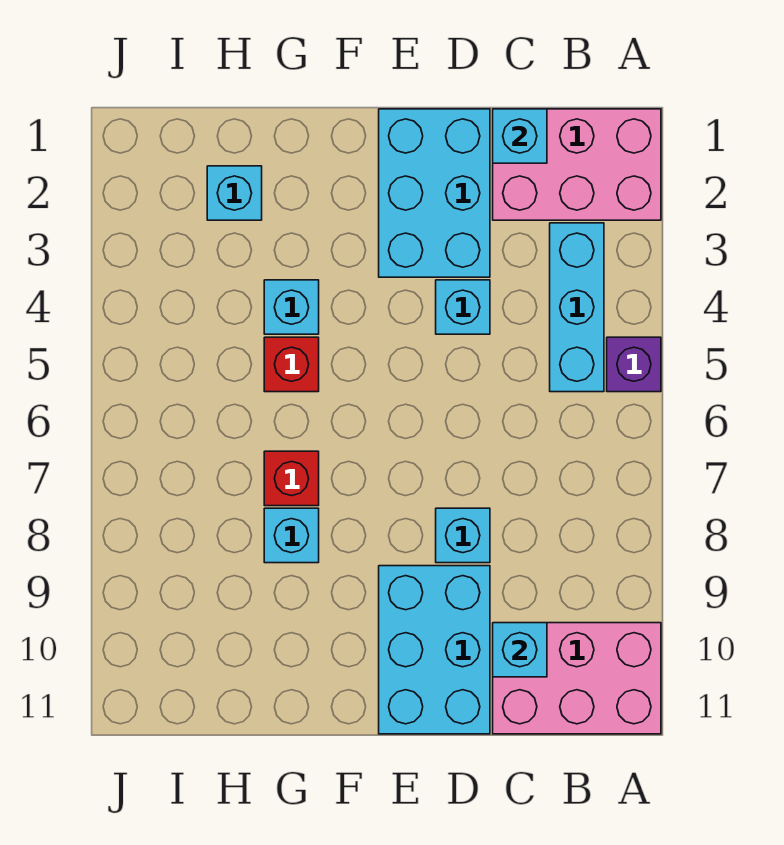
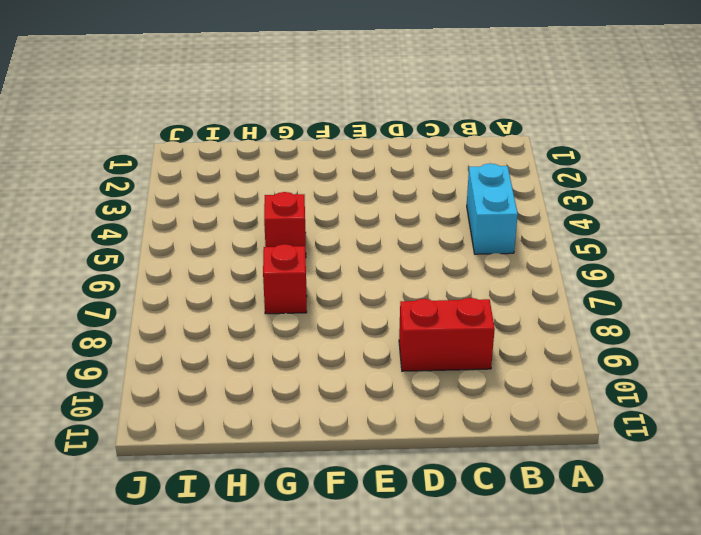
cyan 1x2 brick [467,163,518,254] -> cyan 1x3 brick [550,223,604,392]
red 1x2 brick [399,298,495,371] -> cyan 2x3 brick [379,566,490,734]
none -> pink 2x3 brick [493,109,661,220]
none -> purple 1x1 brick [607,337,661,392]
none -> pink 2x3 brick [493,623,661,734]

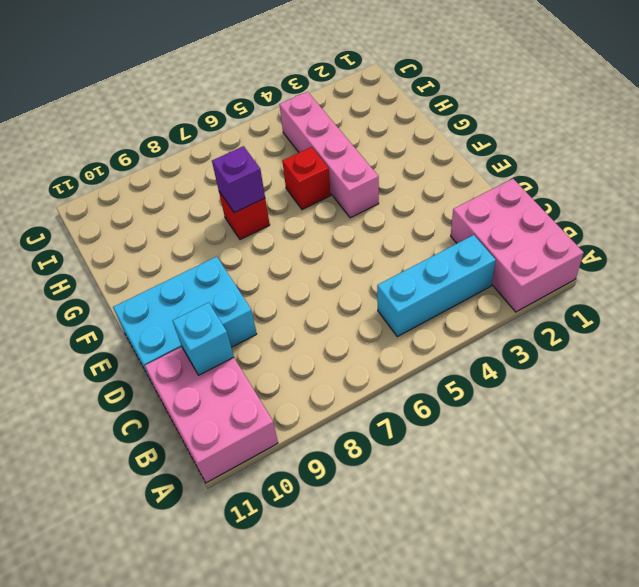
pink 1x4 brick [279,92,379,218] -> cyan 1x1 brick [264,280,319,334]
purple 1x1 brick [212,146,265,213] -> purple 1x1 brick moved to [607,337,661,392]
none -> cyan 2x3 brick [379,109,490,277]
none -> cyan 1x1 brick [436,280,490,334]
none -> cyan 1x1 brick [436,508,490,563]

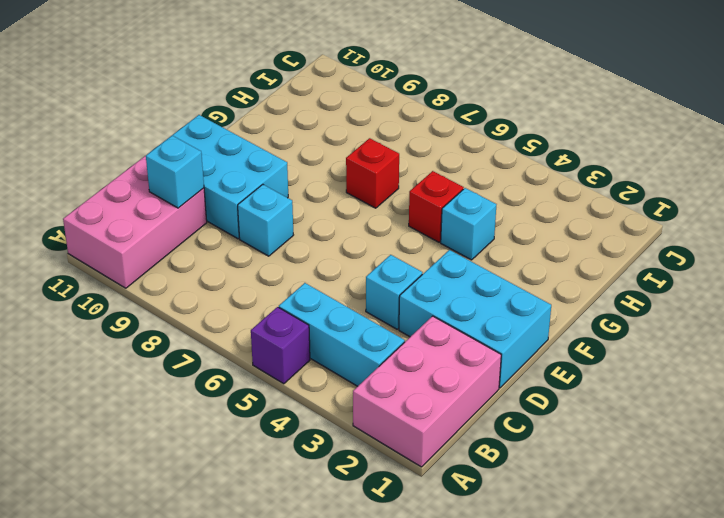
none -> cyan 1x1 brick [264,508,319,563]
none -> cyan 1x1 brick [207,166,262,220]
none -> cyan 1x1 brick [493,109,547,163]

